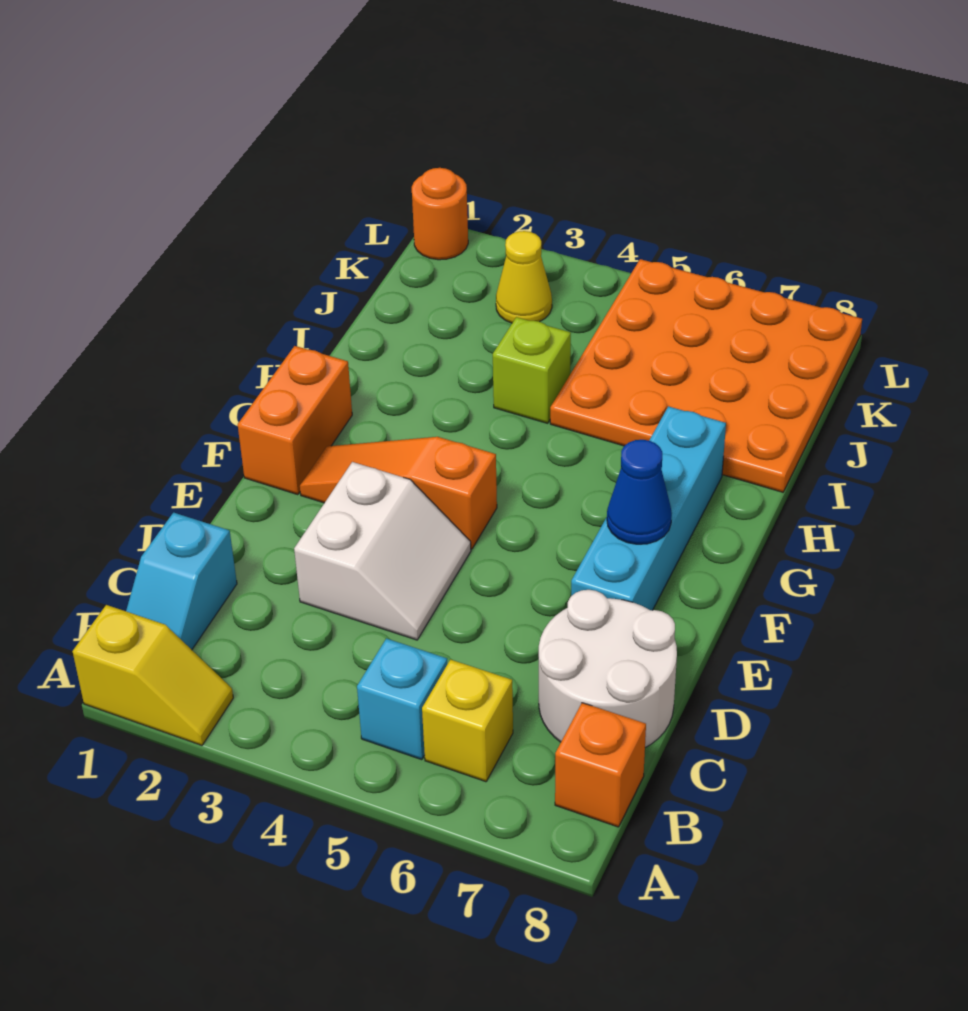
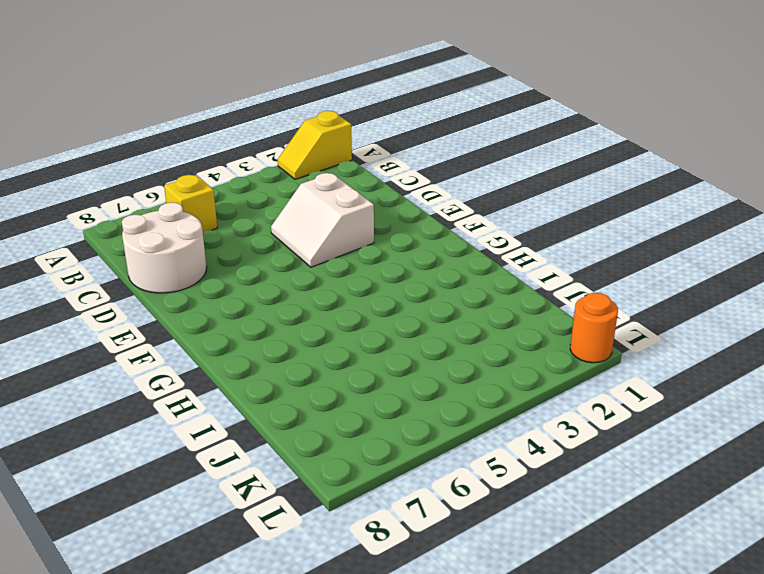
none -> cyan 1x2 slope [126,513,237,650]
none -> cyan 1x1 brick [357,638,447,760]
none -> orange 1x1 brick [555,703,646,827]

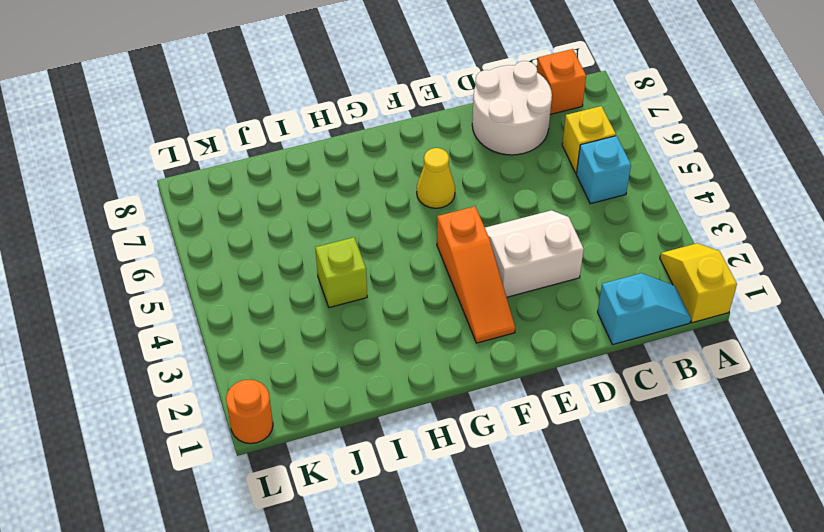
yellow 1x1 cone [417,148,455,208] -> yellow 1x1 cone moved to [496,231,552,323]
none -> cyan 1x4 brick [571,406,726,610]
none -> orange 1x2 brick [238,346,352,495]
none -> orange 4x4 plate [550,259,862,492]

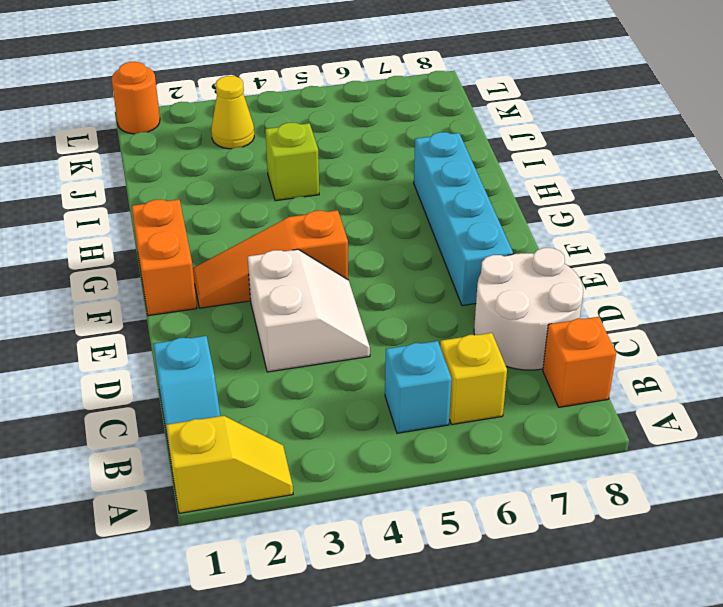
none -> orange 4x4 plate [550,259,862,492]
none -> blue 1x1 cone [607,440,672,544]

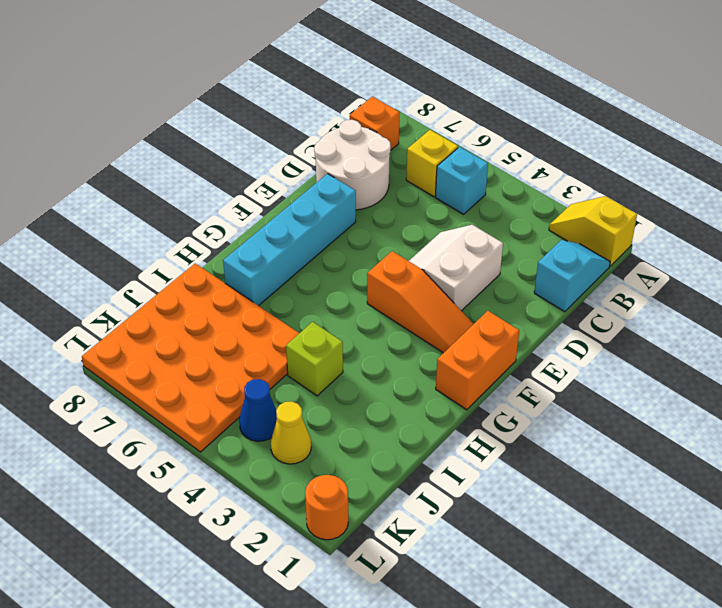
blue 1x1 cone [239,379,277,441] -> blue 1x1 cone moved to [607,440,672,544]

